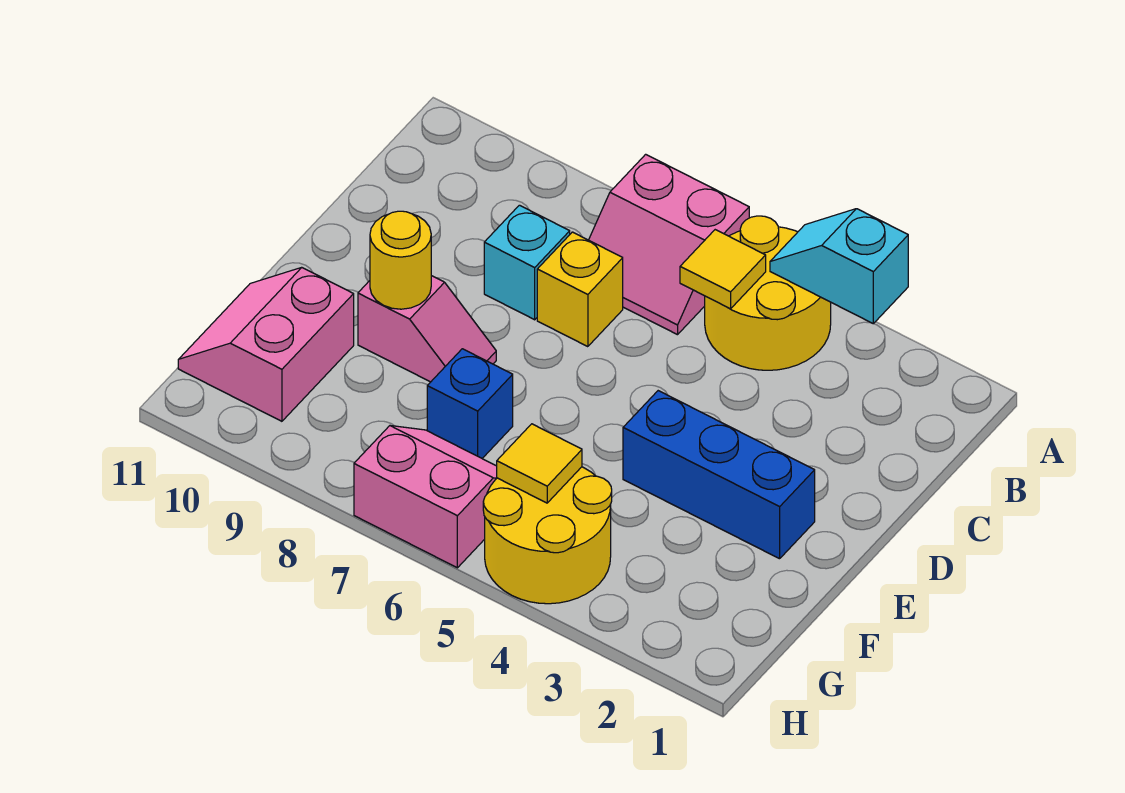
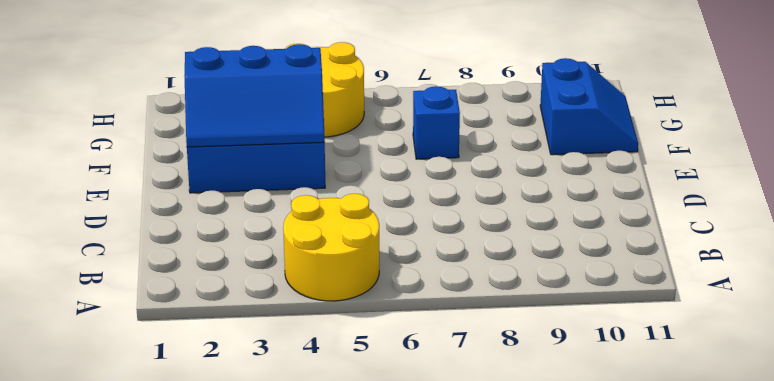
blue 2x3 slope [185,44,325,147] -> none
blue 2x2 slope [540,58,638,155] -> pink 2x2 slope [178,268,354,421]
none -> pink 2x2 slope [589,154,749,335]
none -> yellow 1x1 brick [537,232,623,347]
none -> cyan 1x1 brick [484,205,570,320]

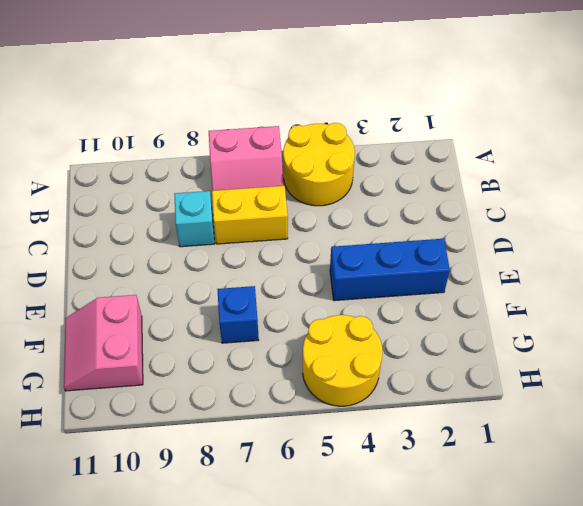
yellow 1x2 brick [212,186,288,244] -> yellow 1x1 brick [537,232,623,347]
none -> pink 1x2 slope [358,276,496,382]
none -> pink 2x2 slope [354,426,497,568]
none -> cyan 1x2 slope [770,209,908,324]

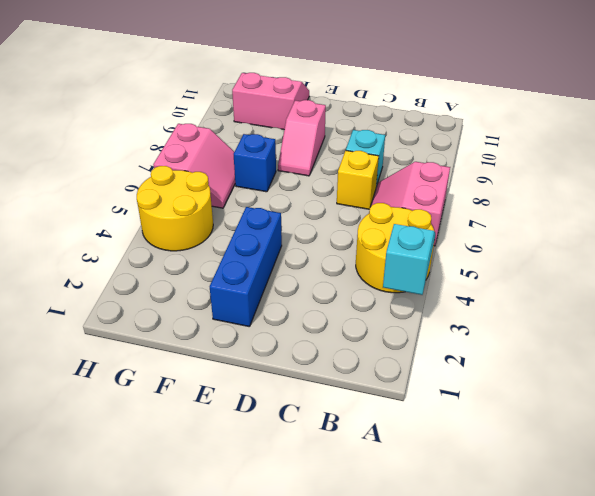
none -> yellow 1x1 tile [680,230,766,309]
none -> yellow 1x1 round brick [370,211,431,309]
none -> yellow 1x1 tile [497,424,582,503]

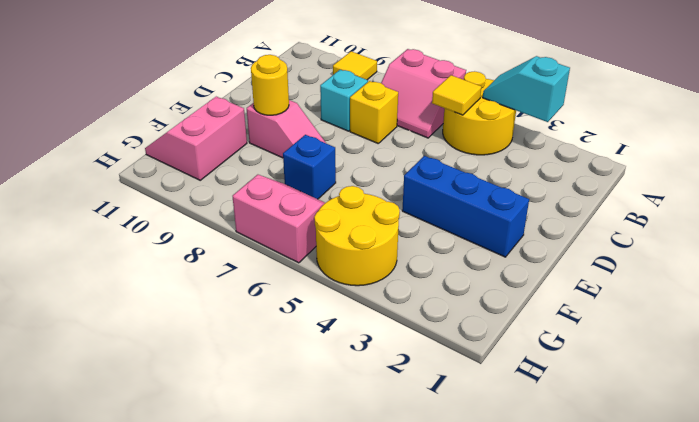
yellow 1x1 tile [333,51,377,80] -> yellow 1x1 tile moved to [497,424,582,503]

